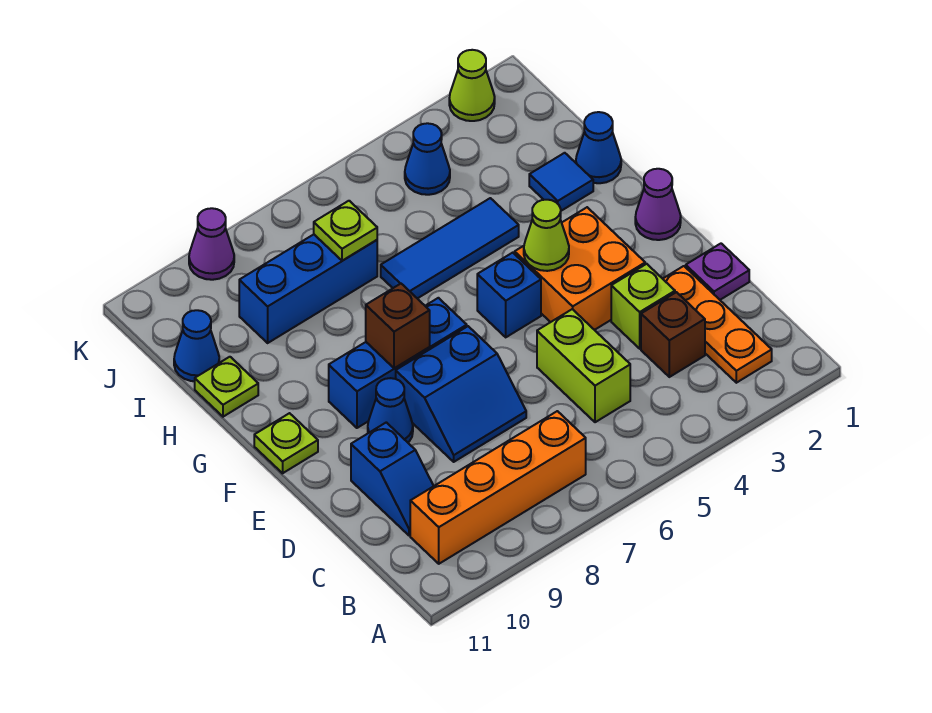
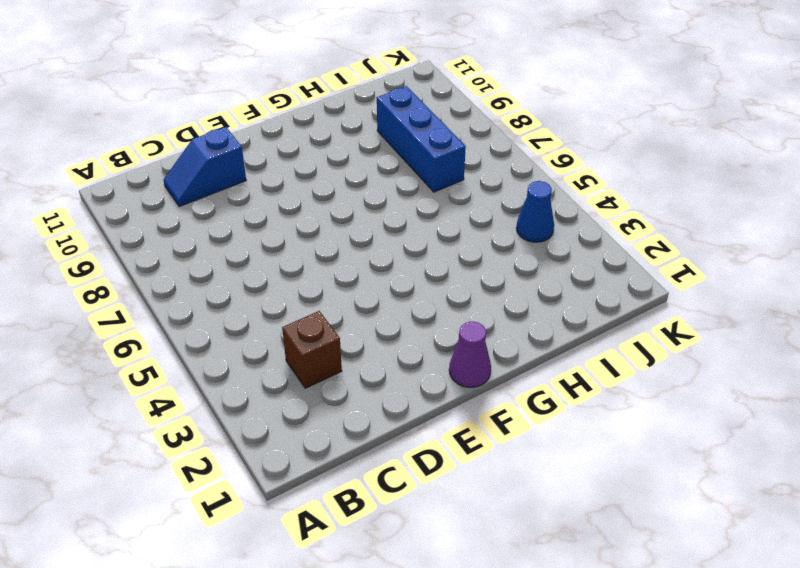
none -> orange 1x3 plate [663,266,772,383]
none -> orange 1x4 brick [410,411,586,564]
none -> lime 1x2 brick [537,309,630,422]

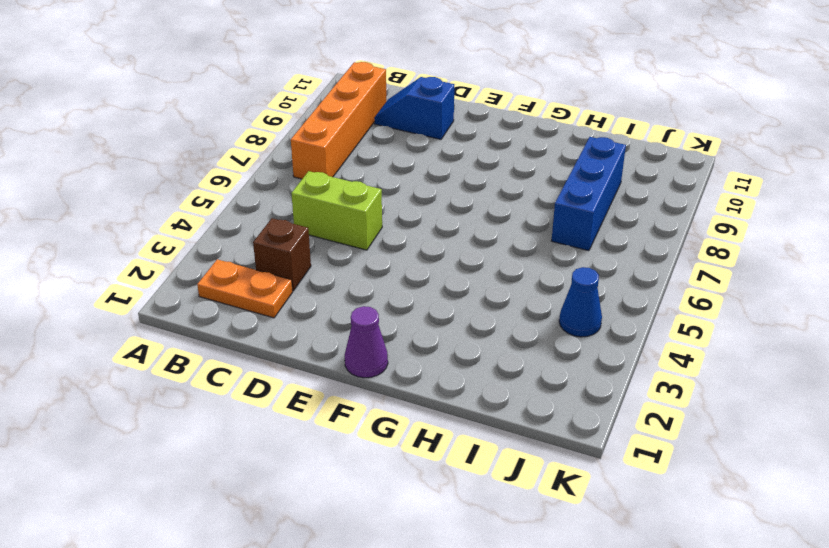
orange 1x2 plate [197,259,293,318] -> orange 1x3 plate [663,266,772,383]
none -> purple 1x1 plate [686,244,749,300]
none -> lime 1x1 brick [611,264,675,349]
none -> blue 2x2 slope [396,326,526,462]

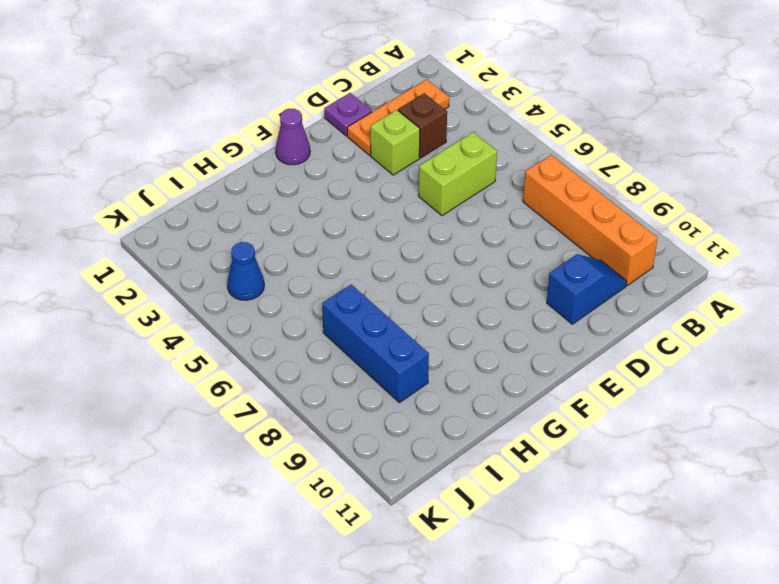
none -> blue 2x2 slope [396,326,526,462]
none -> orange 2x2 brick [515,207,645,330]
none -> blue 1x1 cone [368,378,413,442]

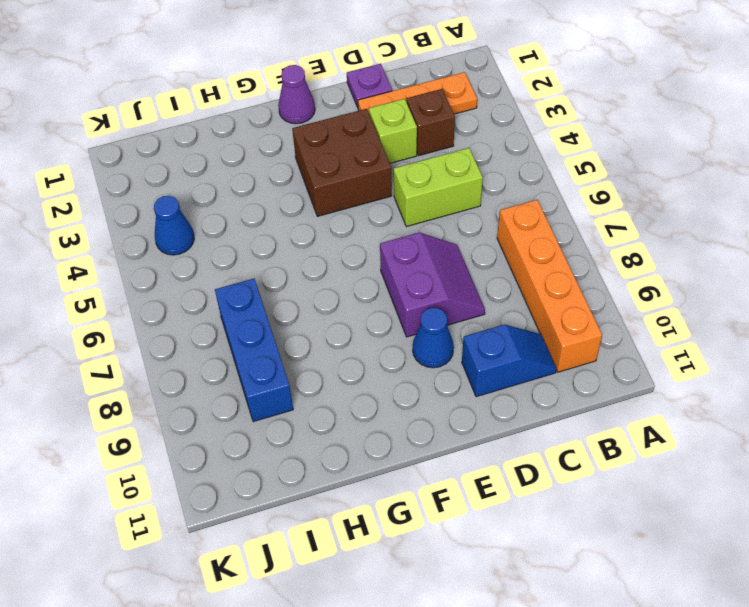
purple 2x2 slope [380,232,485,337] -> blue 2x2 slope [396,326,526,462]
brown 2x2 brick [292,109,392,216] -> orange 2x2 brick [515,207,645,330]
none -> blue 1x1 brick [477,253,541,337]
none -> blue 1x3 brick [329,298,467,428]
none -> lime 1x1 plate [254,413,318,473]

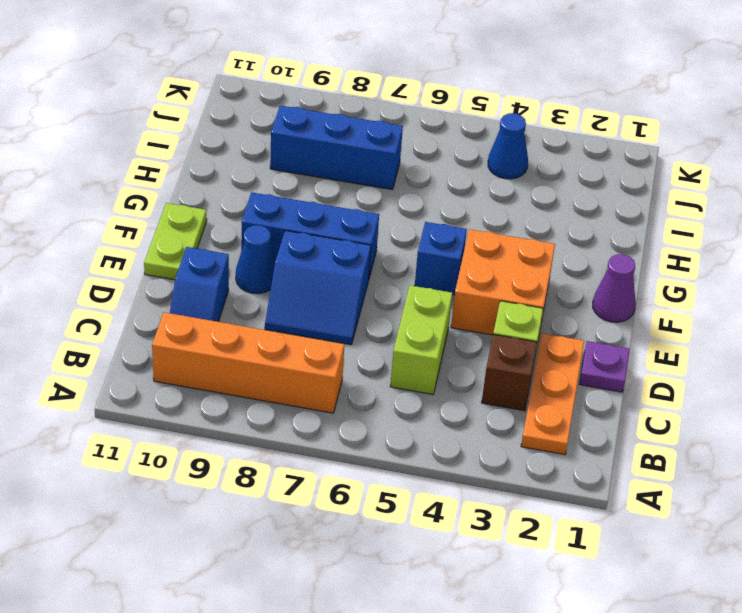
lime 1x2 plate [144,203,207,280] -> lime 1x1 plate [254,413,318,473]
none -> blue 1x1 cone [576,112,621,183]
none -> blue 1x1 tile [529,153,593,211]
none -> blue 1x3 tile [381,198,519,299]

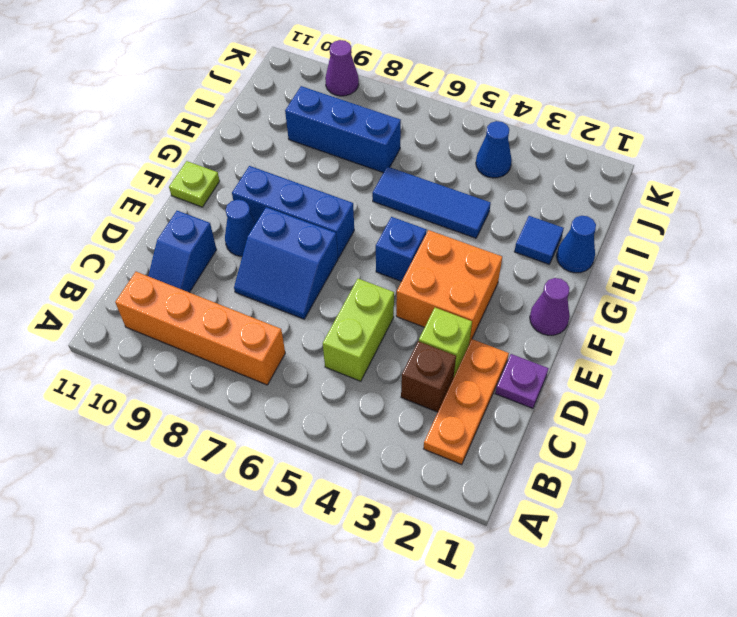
none -> lime 1x1 plate [195,357,258,417]
none -> blue 1x1 cone [174,310,219,381]
none -> lime 1x1 cone [449,50,495,121]

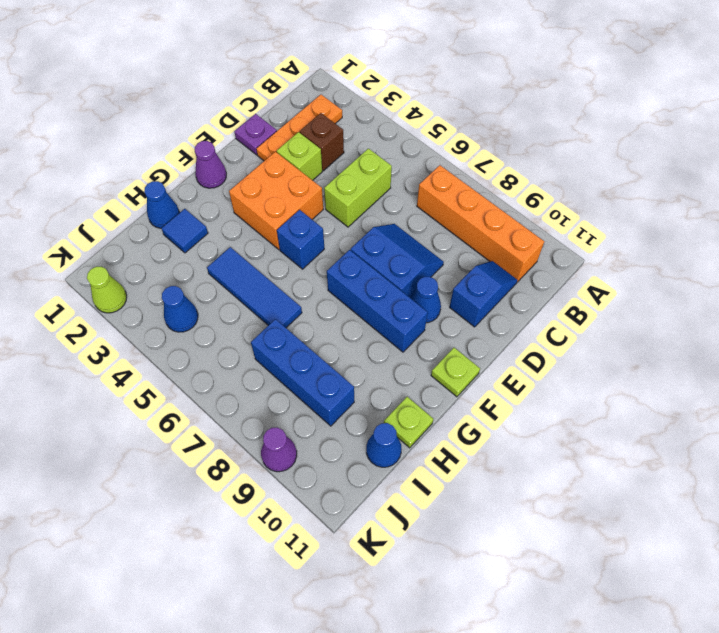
none -> lime 1x1 cone [524,200,569,271]
none -> brown 1x1 brick [366,284,430,368]
none -> lime 1x1 plate [314,201,377,261]

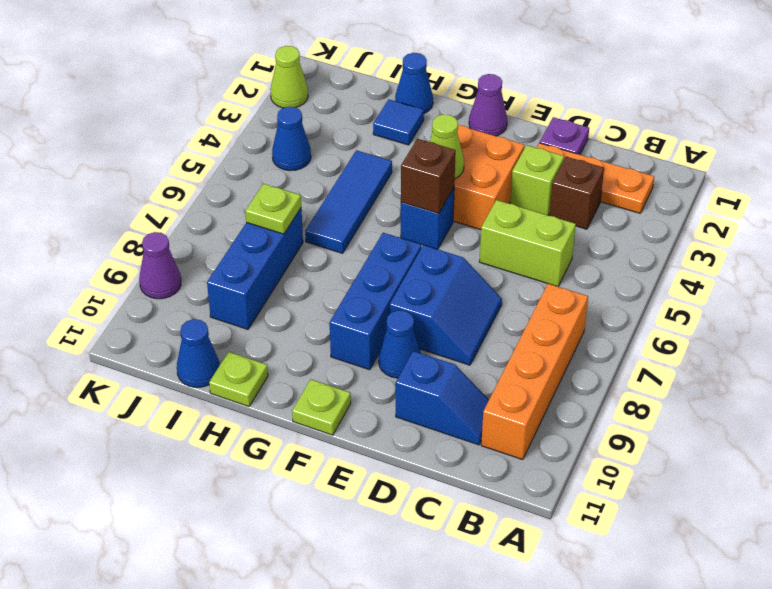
brown 1x1 brick [401,139,456,214] -> brown 1x1 brick moved to [366,284,430,368]

